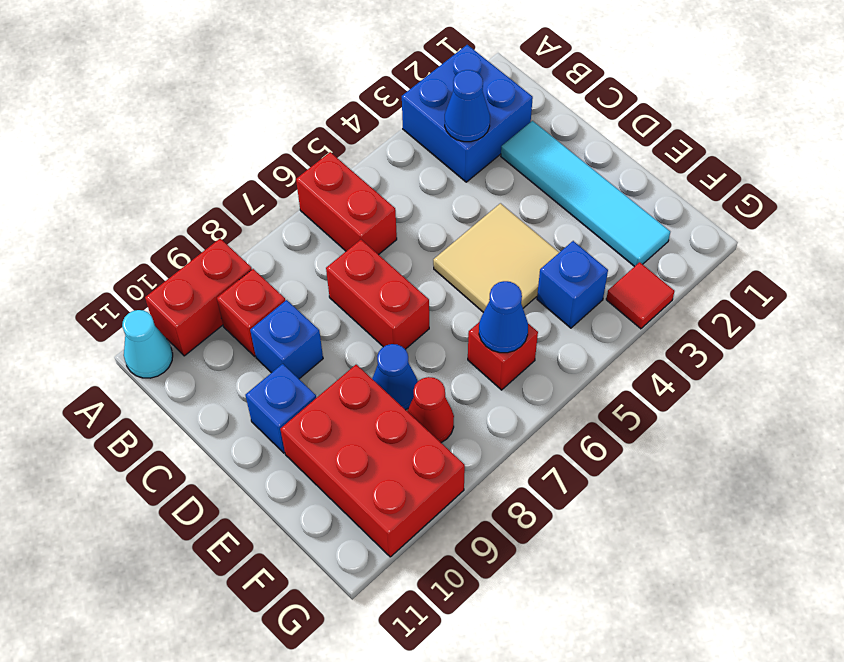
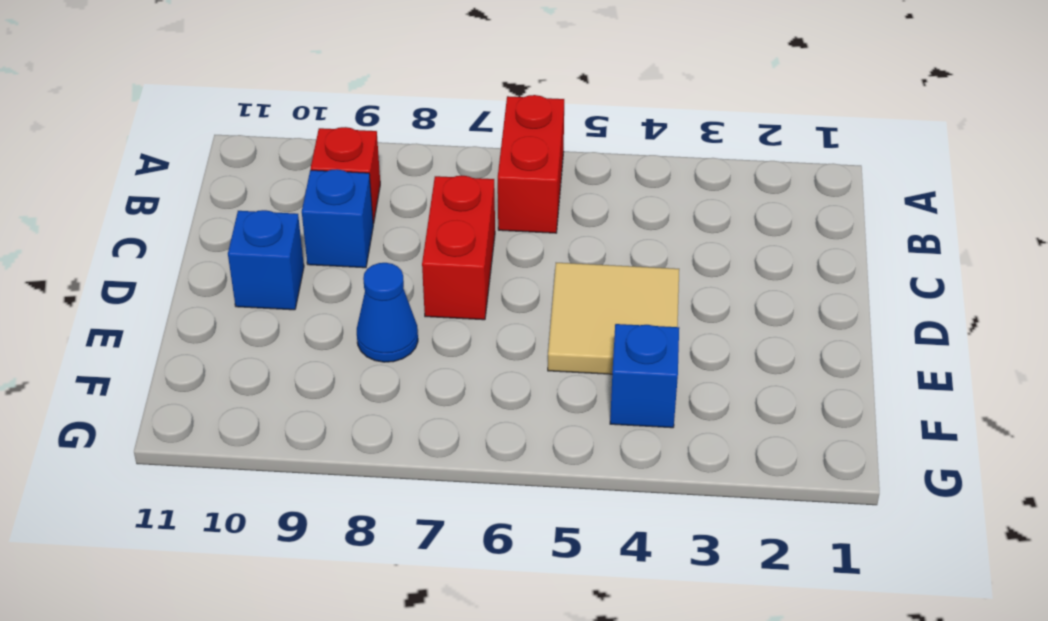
none -> blue 2x2 brick [402,45,533,182]
none -> red 1x2 brick [145,239,252,356]
none -> cyan 1x1 cone [122,310,173,378]

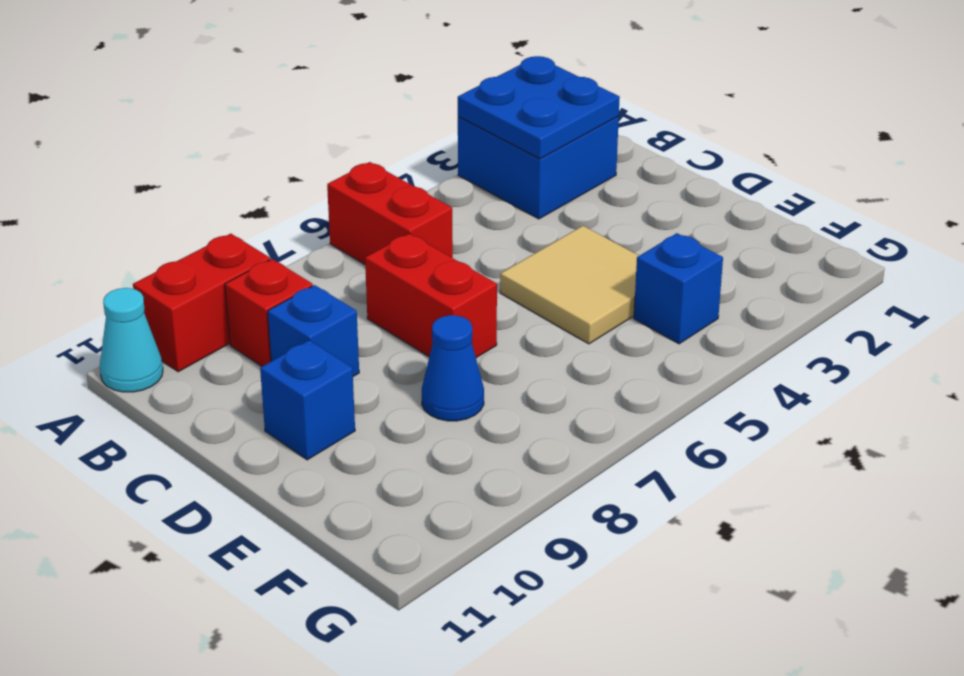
blue 2x2 plate [458,56,620,159] -> blue 1x1 cone [445,70,490,142]
none -> cyan 1x4 tile [501,121,670,267]
none -> red 2x3 brick [280,365,465,557]
none -> red 1x1 brick [468,323,538,390]

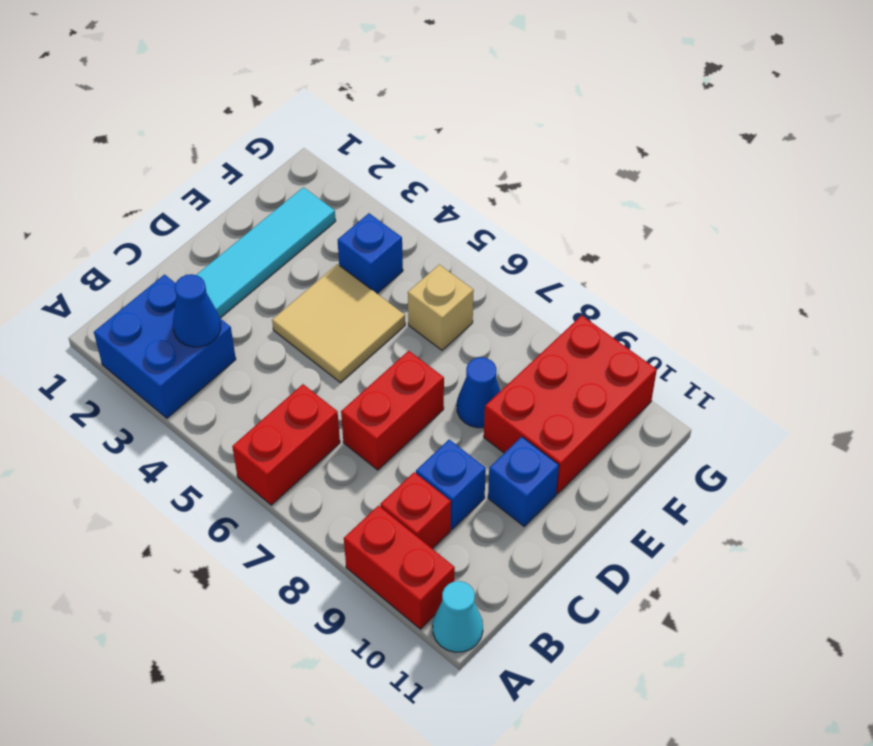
tan 1x1 brick [408,265,474,350] -> red 1x1 brick [468,323,538,390]
none -> red 1x1 cone [407,377,454,443]
none -> red 1x1 tile [606,262,675,329]
none -> blue 1x1 cone [479,281,528,353]

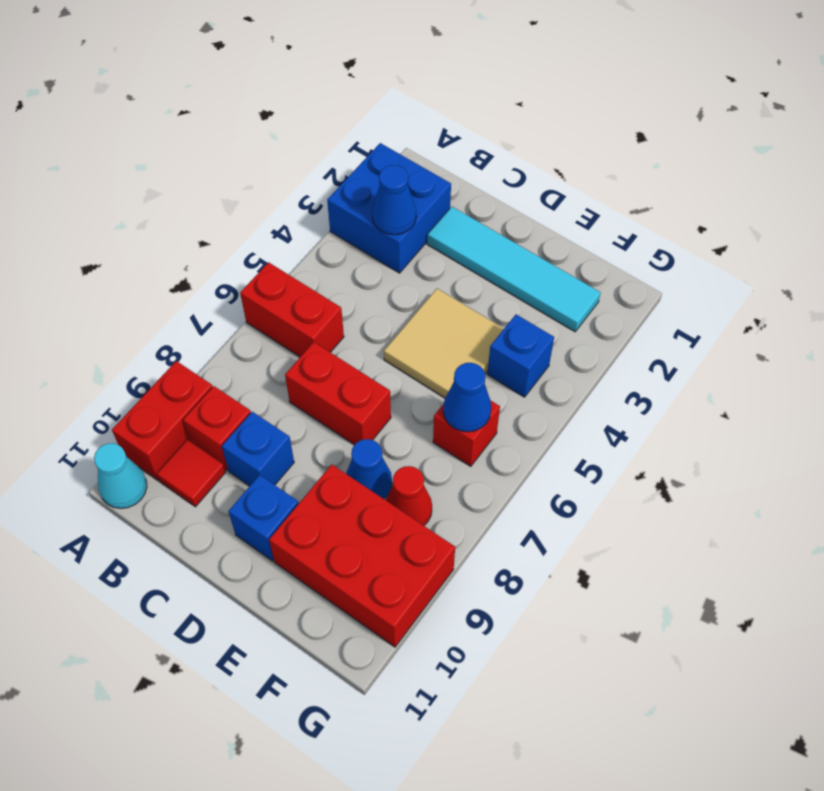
red 1x1 tile [157,440,226,507] -> red 1x1 tile moved to [606,262,675,329]

